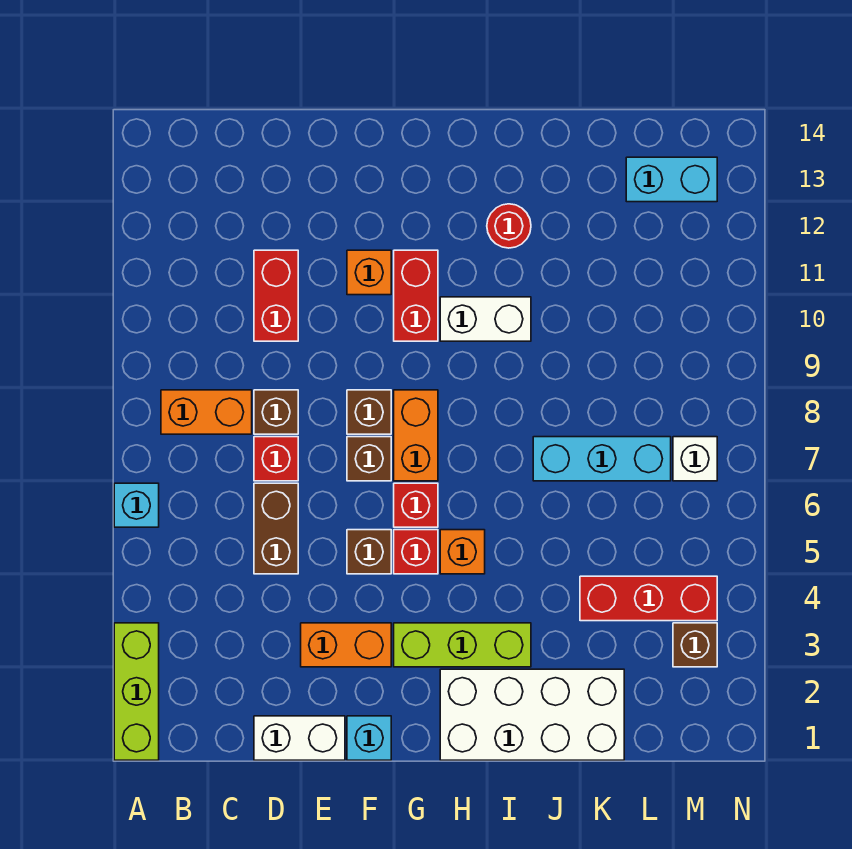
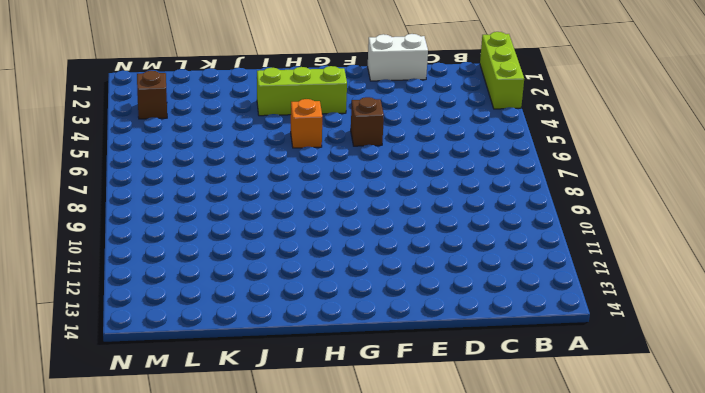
none -> cyan 1x1 brick [114,483,159,527]
none -> orange 1x2 brick [161,390,252,434]
none -> brown 1x2 brick [254,483,298,574]

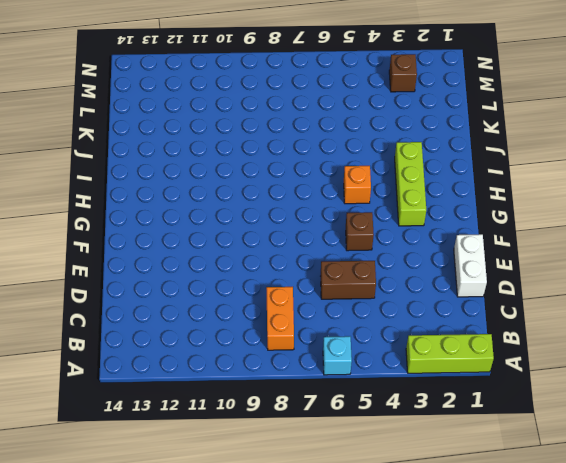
none -> red 1x1 brick [254,437,298,481]
none -> brown 1x1 brick [254,390,298,434]
none -> red 1x2 brick [254,250,298,341]

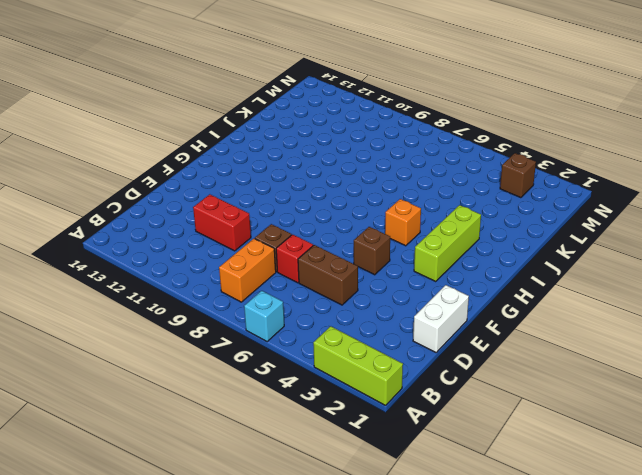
none -> orange 1x2 brick [301,623,391,667]
none -> cyan 1x1 brick [347,716,391,760]
none -> brown 1x1 brick [347,437,391,481]

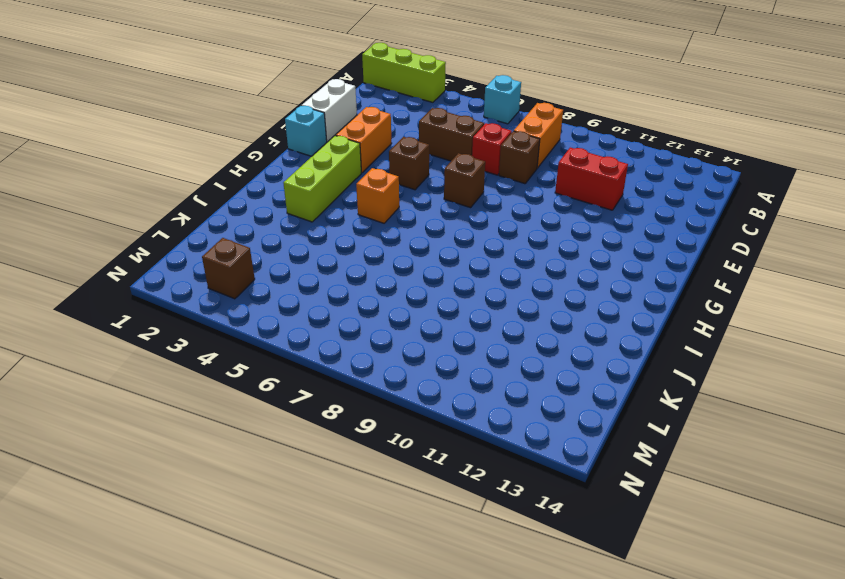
none -> brown 1x1 brick [347,390,391,434]
none -> orange 1x1 brick [347,250,391,295]
none -> red 1x1 brick [394,530,438,574]

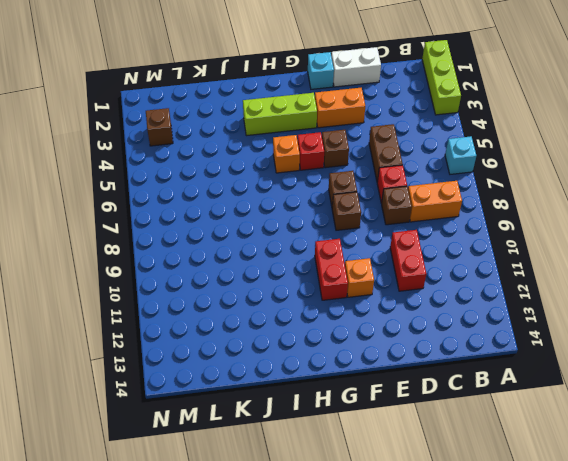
none -> red 1x1 brick [394,483,438,527]
none -> orange 1x2 brick [394,390,438,481]
none -> white 2x4 brick [440,669,624,760]

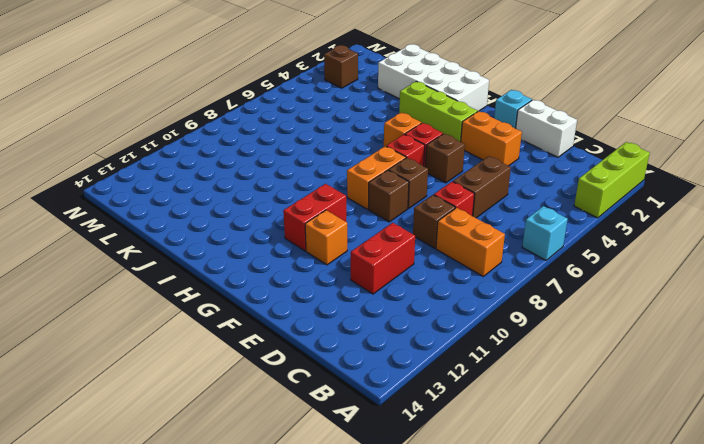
none -> white 1x2 brick [440,297,531,341]
none -> red 1x1 round brick [487,204,531,248]
none -> cyan 1x3 brick [533,437,671,481]

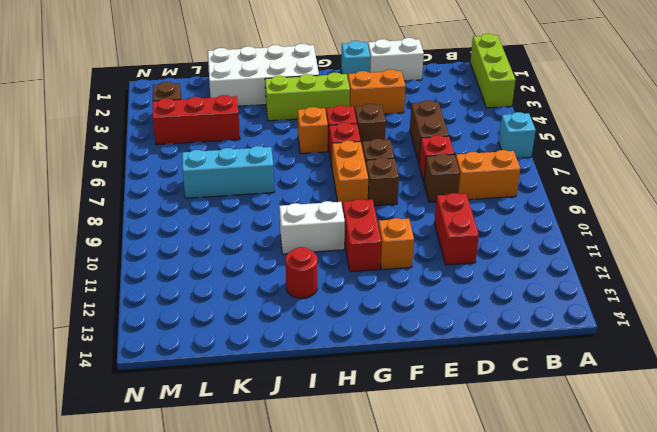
none -> cyan 1x2 brick [626,157,717,202]
none -> white 1x1 brick [673,437,717,481]

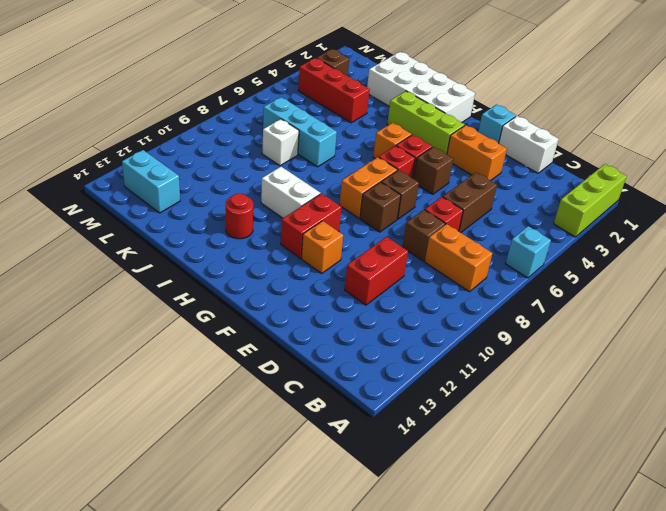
white 1x1 brick [262,119,299,166] -> white 1x1 brick moved to [673,437,717,481]

